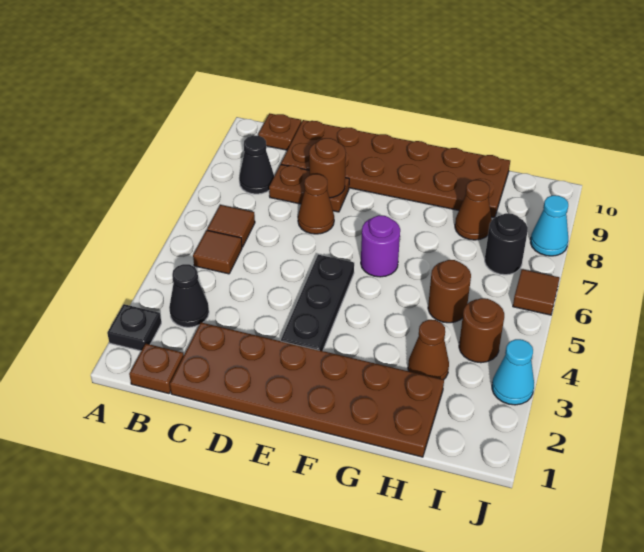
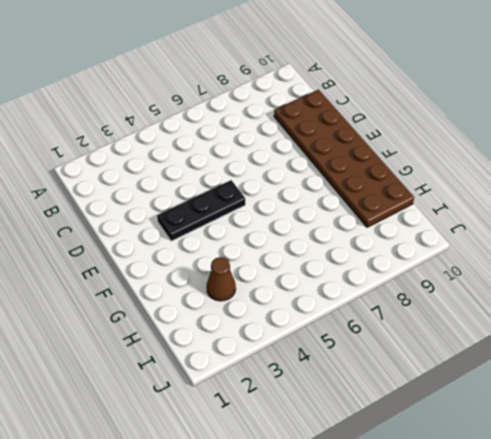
none -> black 1x1 plate [107,304,161,351]
none -> brown 1x1 plate [129,344,184,394]
none -> black 1x1 cone [169,264,209,327]

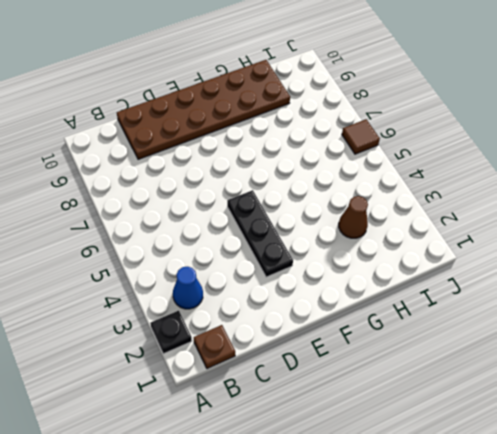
blue 1x1 cone [173,267,203,309] -> black 1x1 cone [169,264,209,327]
none -> brown 1x1 tile [193,230,242,274]
none -> brown 1x1 tile [207,205,255,247]
none -> black 1x1 cone [239,136,274,194]

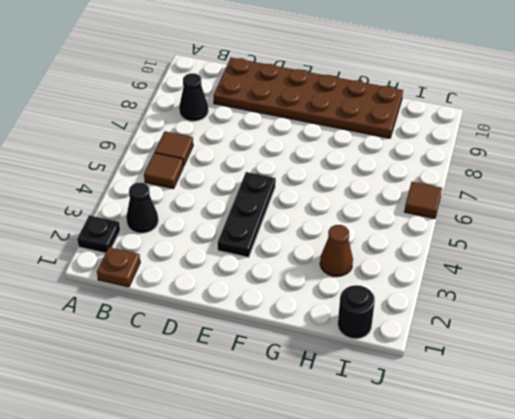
black 1x1 round brick [338,285,375,339] -> black 1x1 round brick moved to [485,213,528,275]
none -> brown 1x1 plate [258,113,301,150]
none -> brown 2x6 plate [170,323,444,457]
none -> brown 1x2 plate [269,164,349,212]

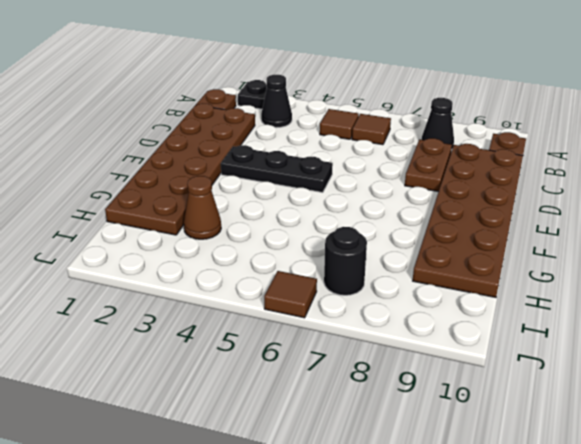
none -> brown 1x1 cone [298,174,334,234]
none -> purple 1x1 round brick [361,215,400,277]
none -> brown 1x1 round brick [428,260,471,323]

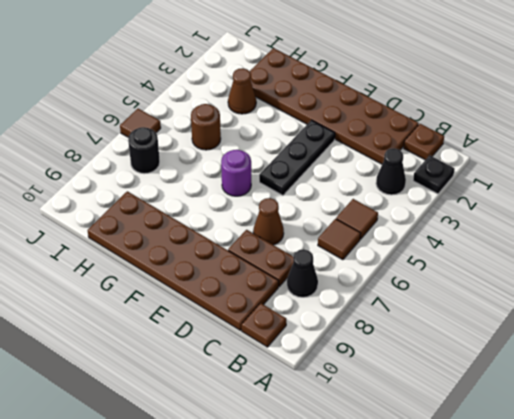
none -> brown 1x1 cone [455,180,492,240]
none -> brown 1x1 round brick [459,298,504,363]
none -> cyan 1x1 cone [492,339,534,405]

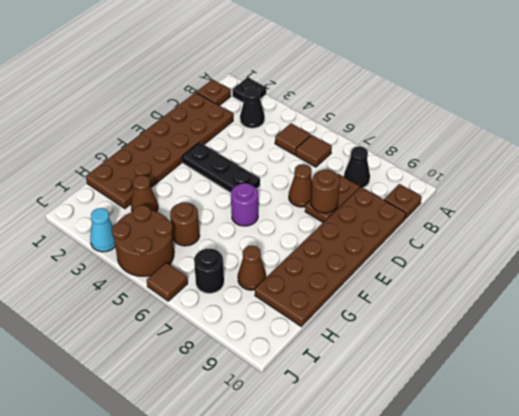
brown 2x2 round brick [112,205,174,276] -> brown 1x1 round brick [459,298,504,363]
none -> cyan 1x1 cone [530,195,568,256]

